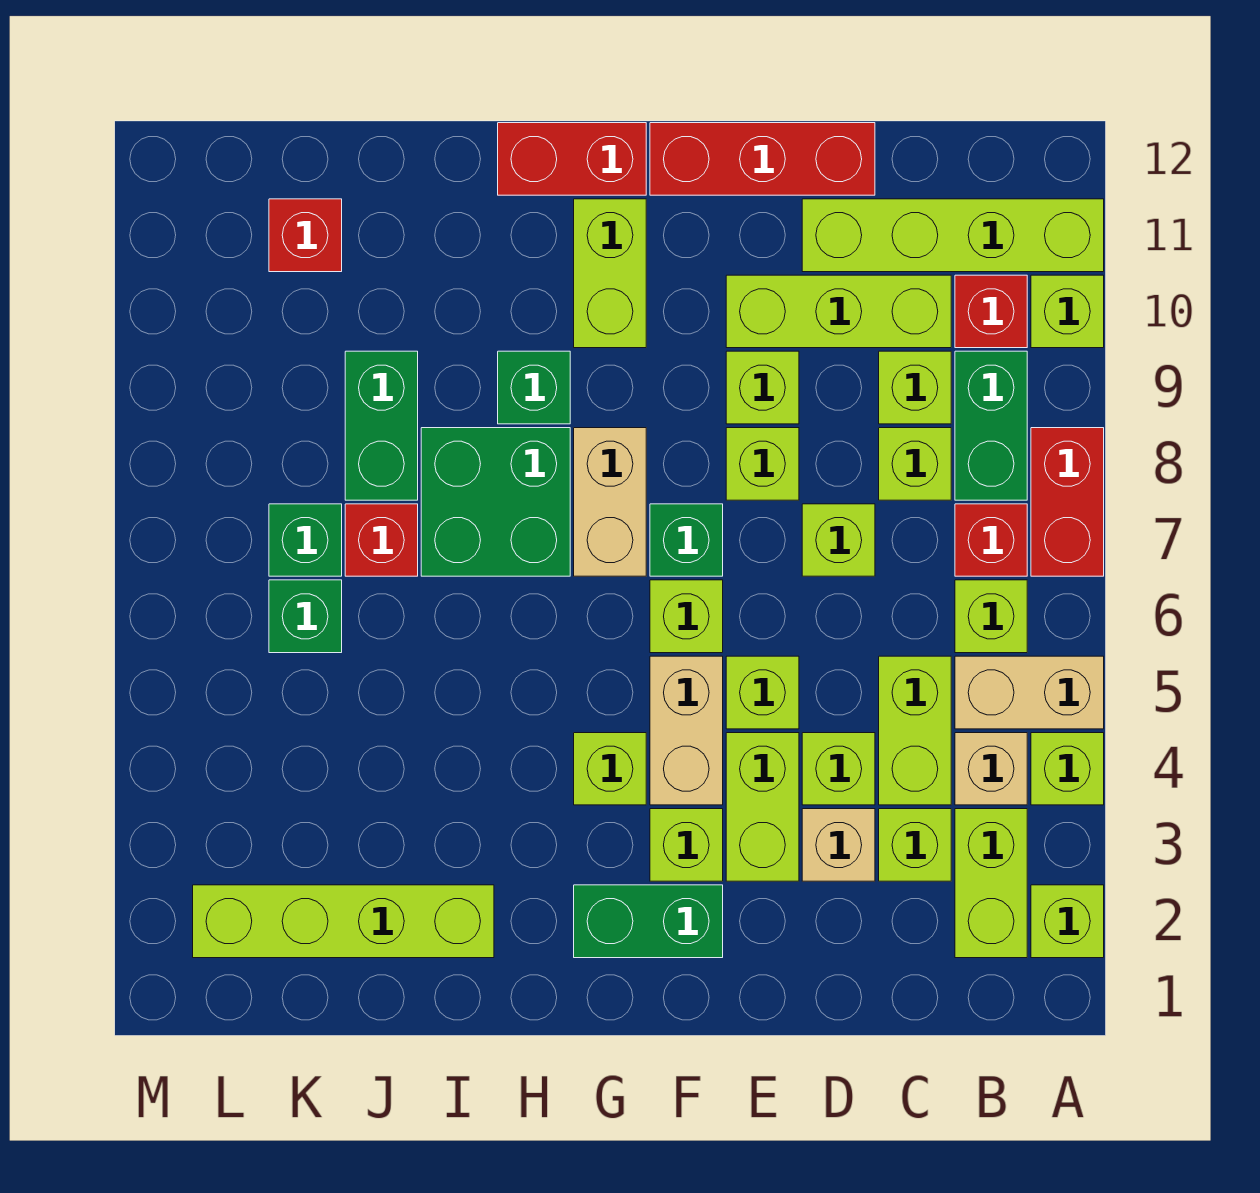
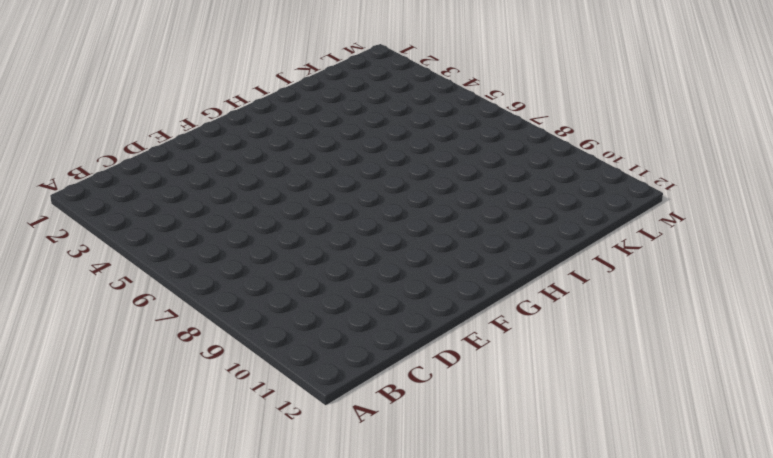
none -> lime 1x1 brick [1031,885,1104,958]
none -> lime 1x1 brick [1031,733,1104,805]
none -> tan 1x2 brick [955,656,1104,729]
none -> red 1x2 brick [1031,428,1104,576]

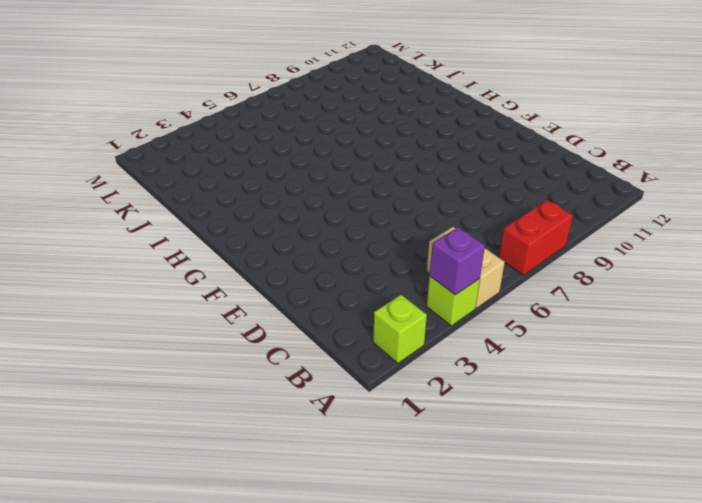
purple 1x1 brick [430,227,485,295] -> none
none -> lime 1x1 brick [1031,275,1104,348]
none -> lime 1x4 brick [802,199,1104,272]
none -> lime 1x2 brick [955,809,1027,958]
none -> tan 1x1 brick [955,733,1027,805]

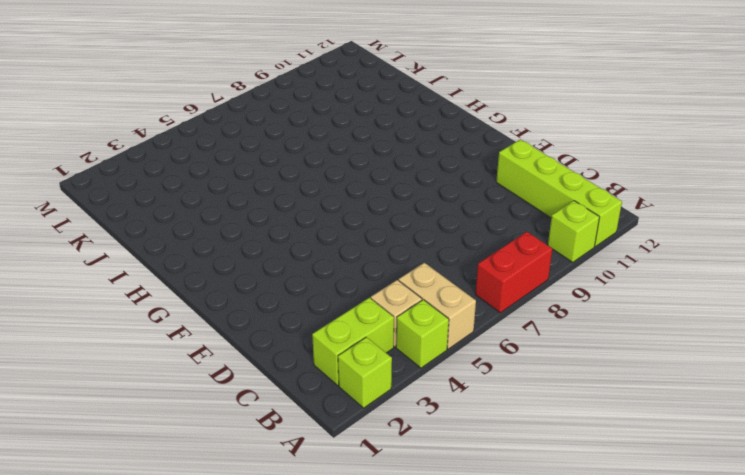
none -> lime 1x1 brick [955,580,1027,653]
none -> red 1x1 brick [955,504,1027,576]
none -> green 1x2 brick [955,351,1027,500]
none -> red 1x1 brick [955,275,1027,348]

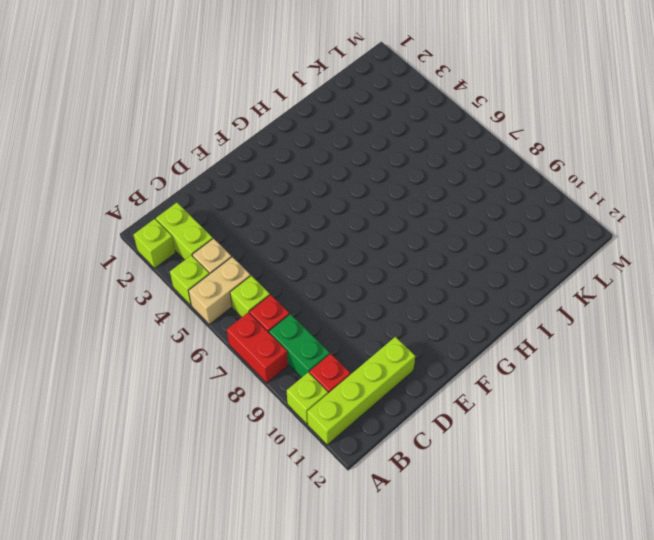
none -> lime 1x1 brick [879,809,951,881]
none -> lime 1x2 brick [879,656,951,805]
none -> lime 1x1 brick [879,428,951,500]
none -> lime 1x1 brick [879,351,951,424]

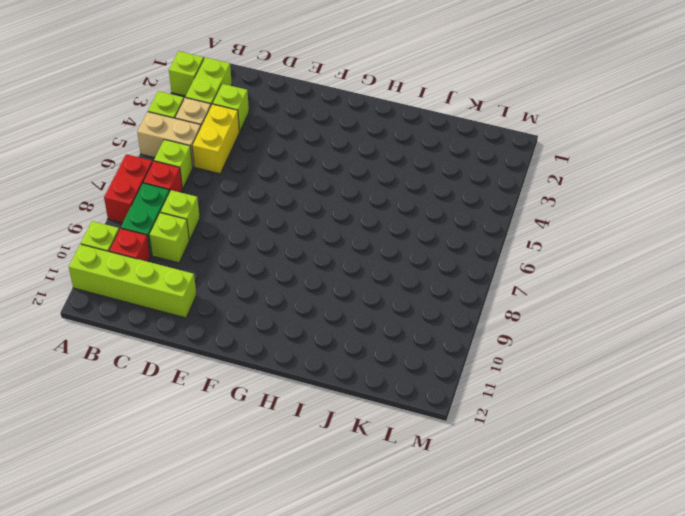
yellow 1x2 brick [192,104,239,174] -> lime 1x2 brick [879,656,951,805]
none -> lime 1x3 brick [726,275,951,348]
none -> tan 1x1 brick [802,809,875,881]
none -> lime 1x1 brick [802,733,875,805]
none -> lime 1x1 brick [802,504,875,576]

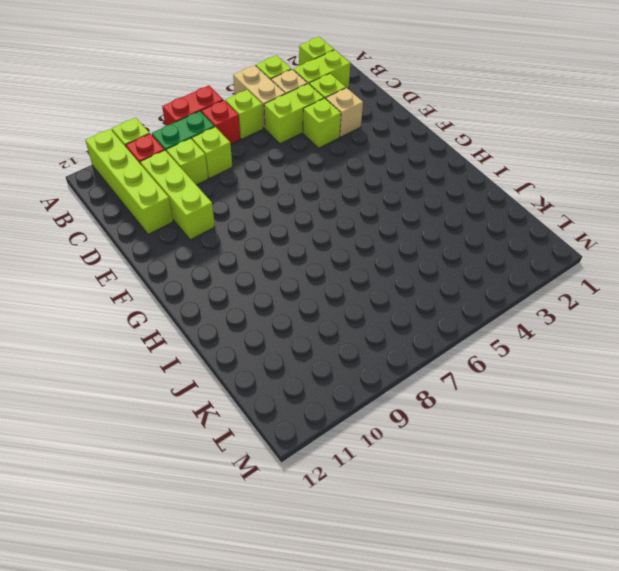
none -> lime 1x1 brick [802,504,875,576]
none -> red 1x3 brick [650,123,875,195]
none -> lime 1x2 brick [726,733,799,881]
none -> lime 1x1 brick [726,656,799,729]

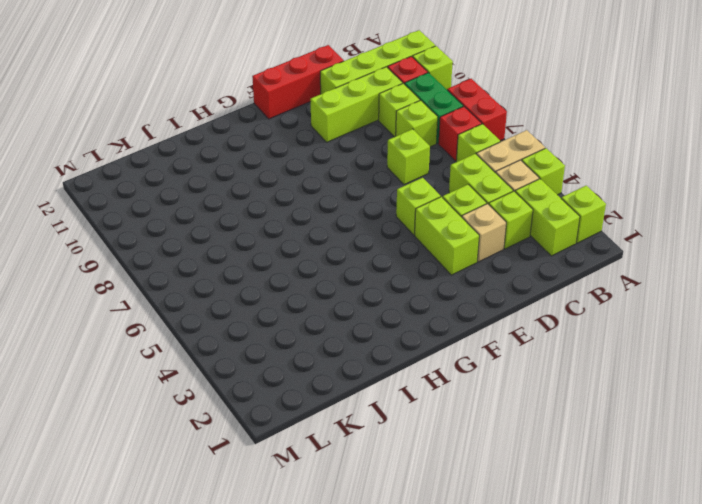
none -> lime 1x1 brick [726,428,799,500]
none -> lime 1x1 brick [726,351,799,424]
none -> green 1x2 brick [574,885,723,958]
none -> lime 1x1 brick [650,809,723,881]

